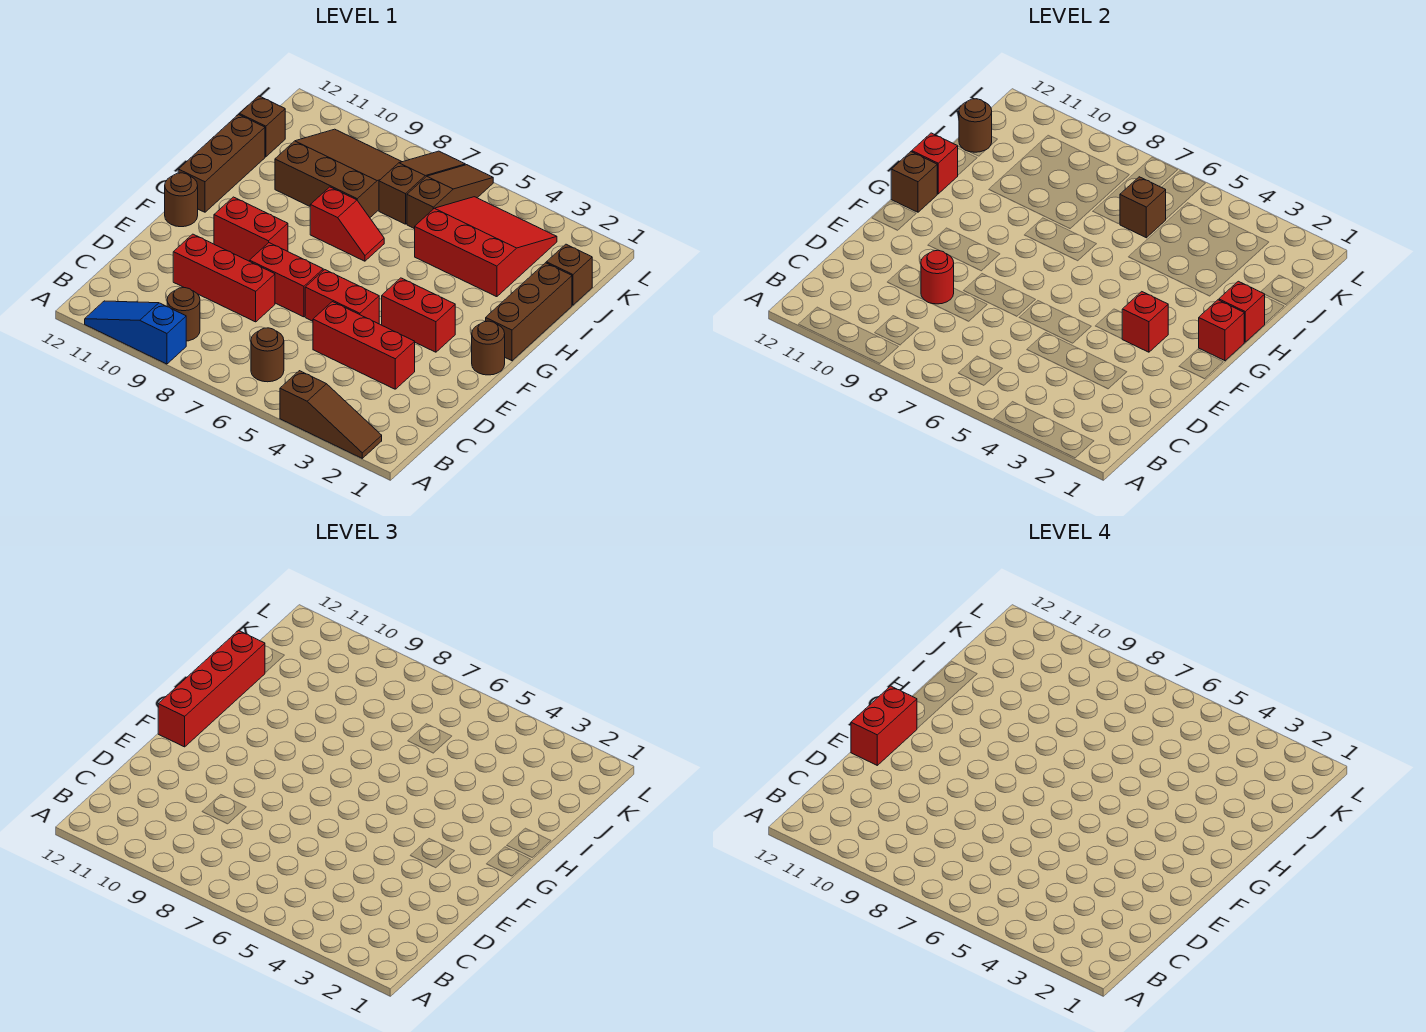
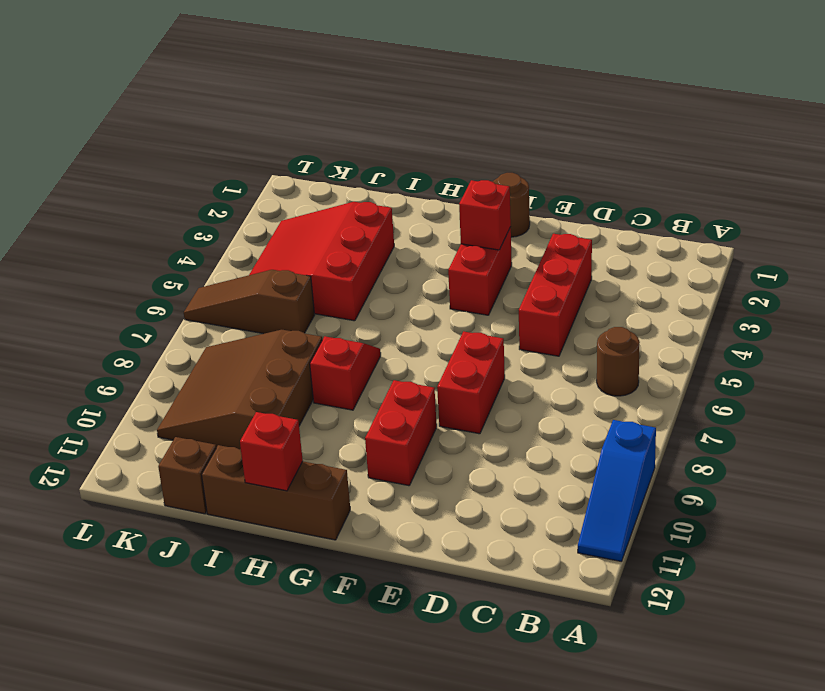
none -> brown 1x3 slope [280,371,382,458]
none -> brown 1x1 round brick [167,288,200,341]
none -> red 1x3 brick [173,234,275,322]
none -> red 1x2 brick [305,270,379,324]

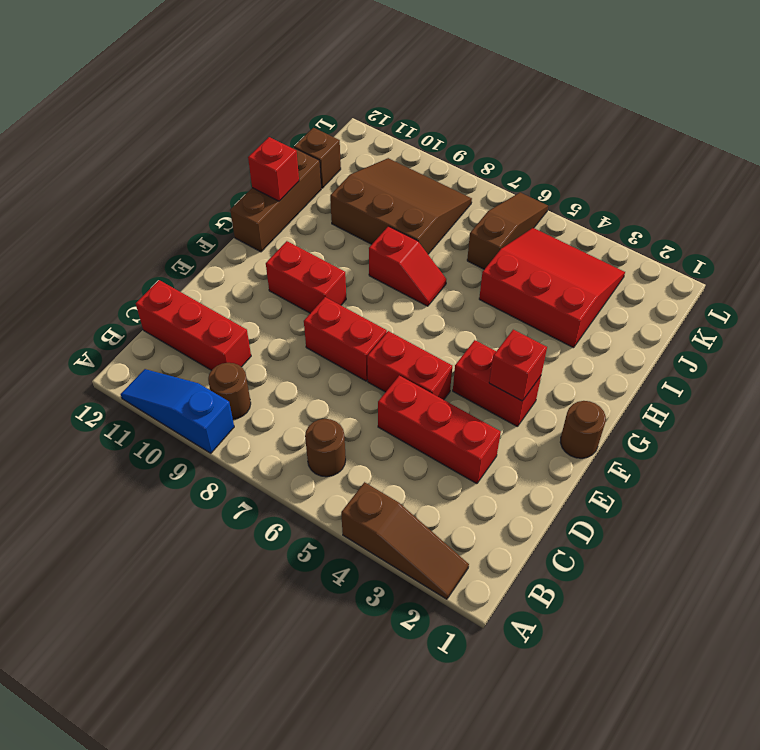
red 1x3 brick [136,280,251,370] -> red 1x3 brick moved to [173,234,275,322]
none -> brown 1x1 round brick [165,173,198,227]
none -> brown 1x3 brick [486,263,572,361]
none -> brown 1x1 brick [546,244,592,305]
none -> brown 1x3 slope [379,151,465,224]

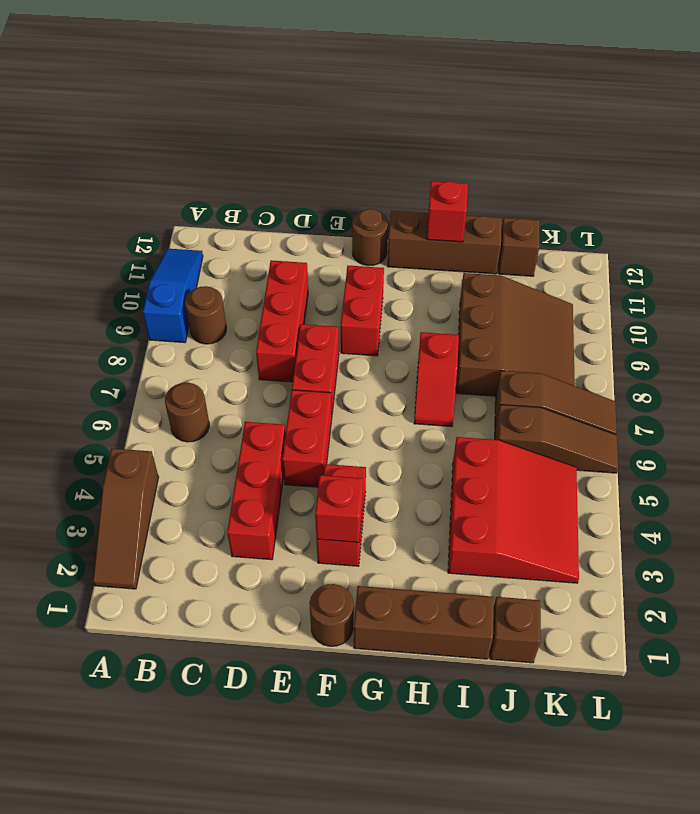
none -> red 1x1 round brick [921,250,954,304]
none -> red 1x1 brick [1199,300,1244,361]
none -> brown 1x1 brick [891,152,937,212]
none -> red 1x1 brick [1219,281,1265,342]

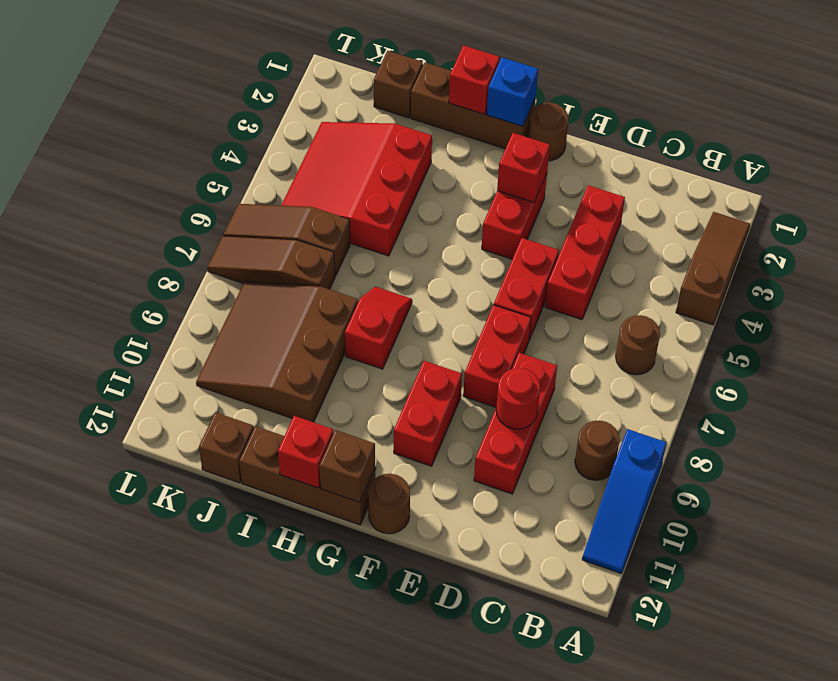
blue 1x1 brick [487,58,538,126] -> red 1x1 brick [1199,300,1244,361]
none -> brown 1x1 brick [1120,177,1166,238]
none -> brown 1x1 round brick [959,99,992,152]
none -> red 1x4 brick [158,631,265,747]
none -> red 1x2 brick [851,686,917,765]

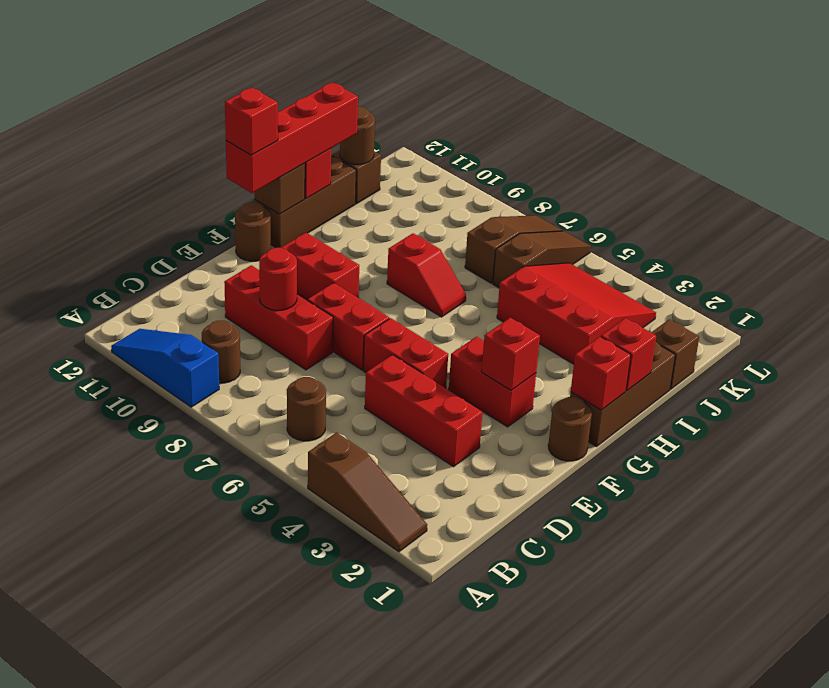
red 1x1 brick [225,88,278,155] -> red 1x2 brick [851,686,917,765]
none -> brown 3x3 slope [275,129,402,217]
none -> brown 1x1 brick [1120,177,1166,238]

